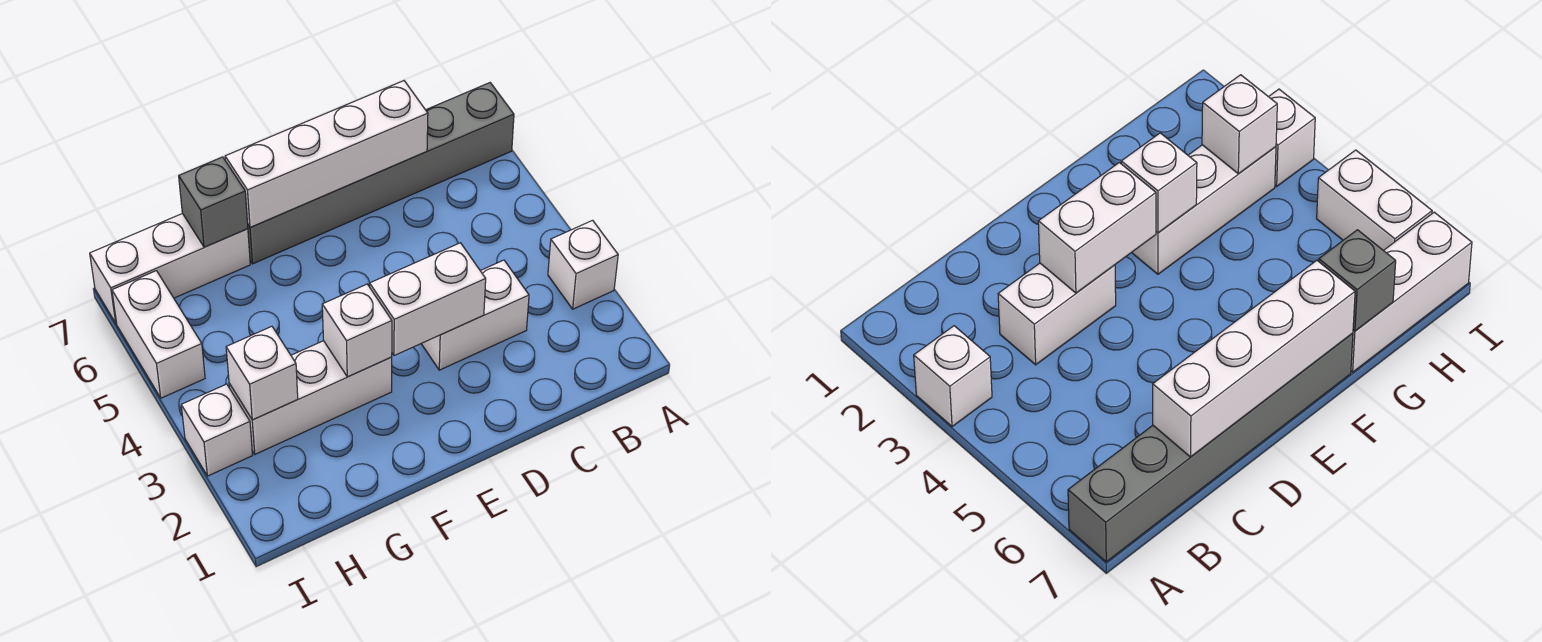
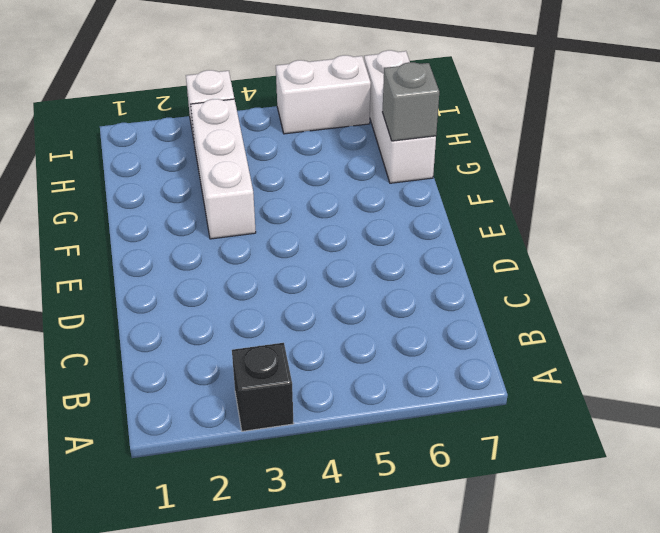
black 1x1 brick [232,343,294,431] -> white 1x1 brick [548,220,618,309]
none -> grey 1x6 brick [248,83,514,264]
none -> white 1x2 brick [421,260,529,370]
none -> white 1x4 brick [225,81,428,228]

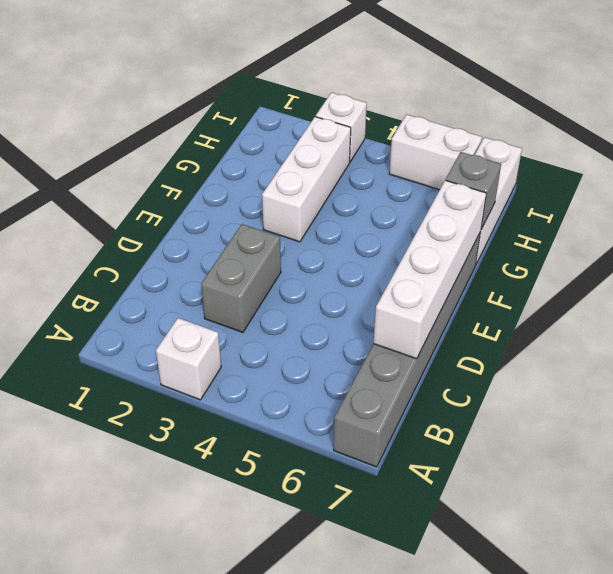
grey 1x2 brick [201,224,281,332] -> white 1x2 brick [421,260,529,370]
none -> white 1x2 brick [369,243,486,356]
none -> white 1x1 brick [322,284,392,377]
none -> white 1x1 brick [226,326,298,420]

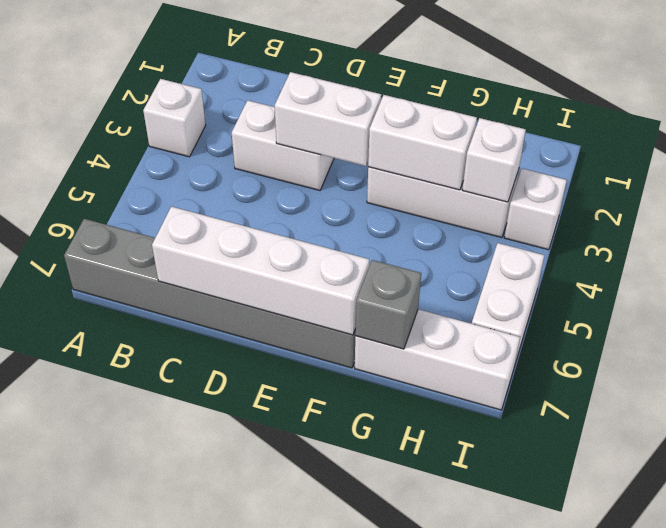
white 1x2 brick [368,95,477,190] -> white 1x1 brick [322,284,392,377]

